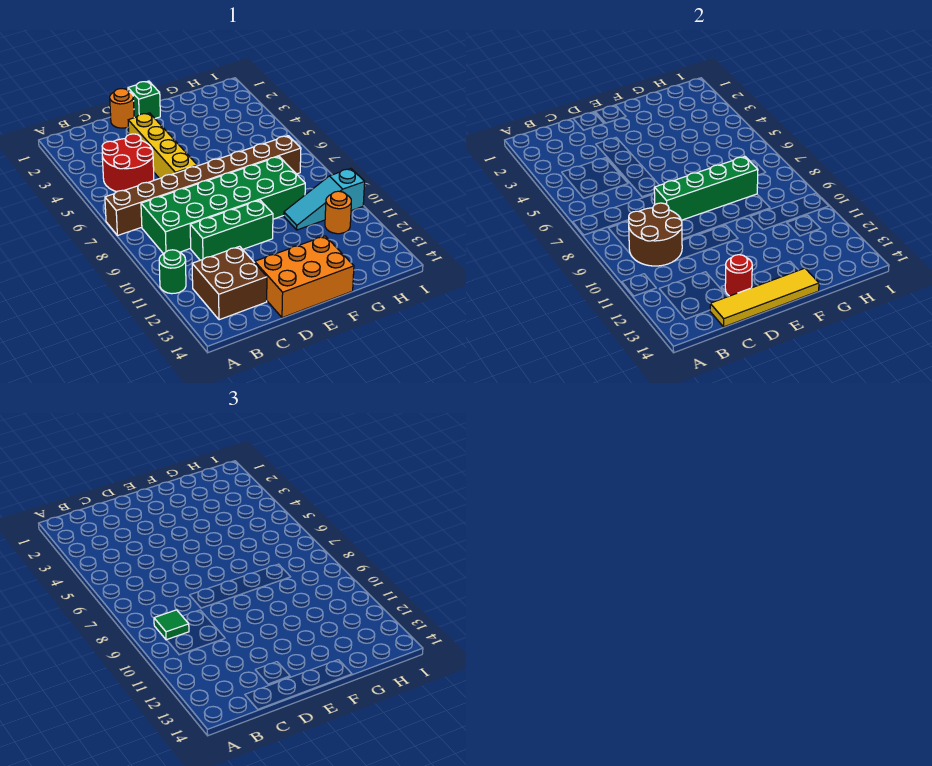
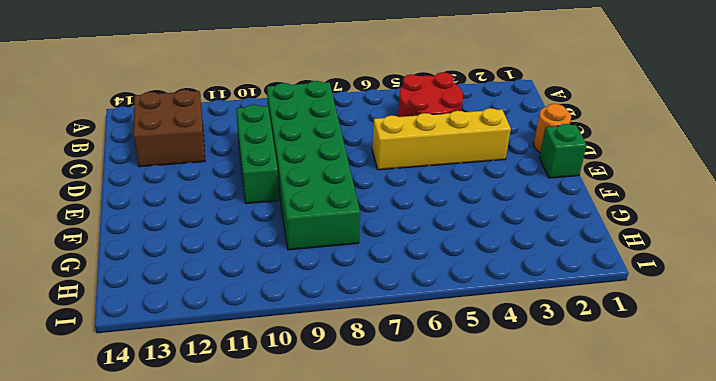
none -> brown 1x8 brick [105,136,301,236]
none -> green 1x1 round brick [159,250,186,294]
none -> orange 2x3 brick [255,236,354,318]

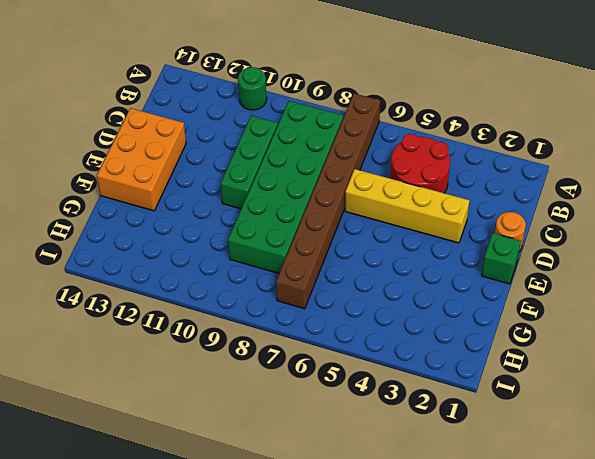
none -> brown 2x2 brick [192,246,267,320]
none -> cyan 1x3 slope [284,169,365,230]
none -> orange 1x1 round brick [325,191,351,234]

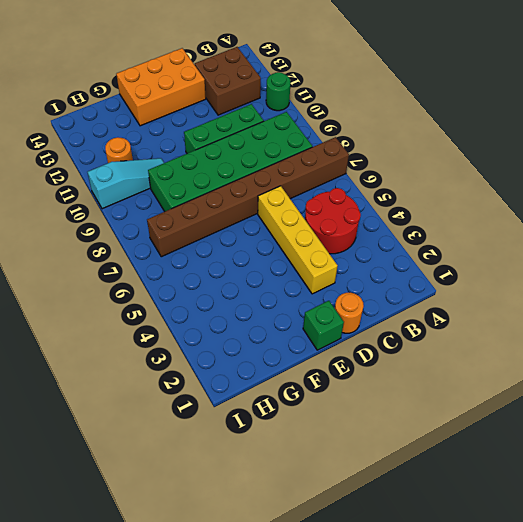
none -> brown 2x2 round brick [629,203,682,266]
none -> yellow 1x4 tile [710,268,819,327]
none -> green 1x4 brick [654,156,758,220]

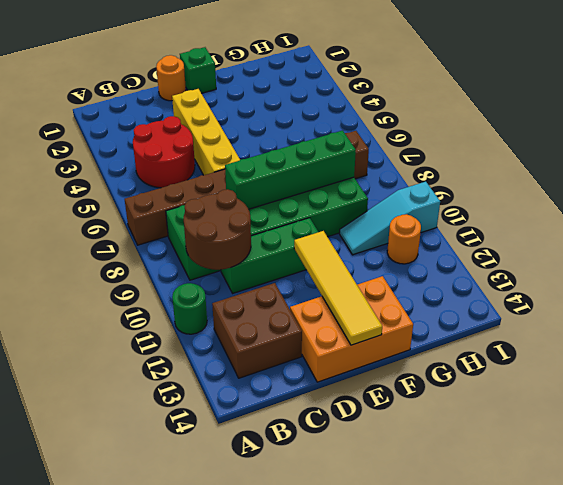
yellow 1x4 tile [294,231,382,345] -> yellow 1x4 tile turned to [710,268,819,327]
none -> red 1x1 round brick [725,255,752,296]
none -> green 1x1 tile [154,610,189,640]

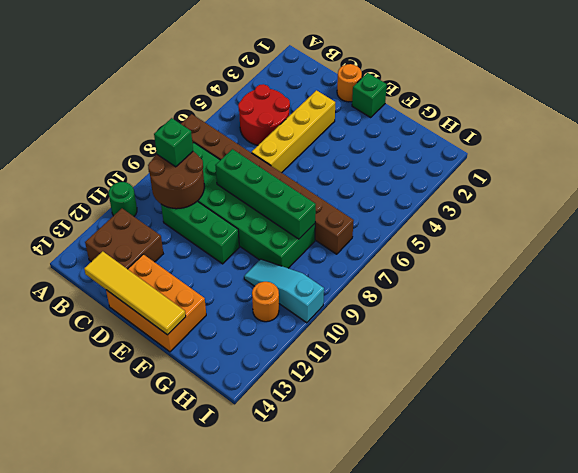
green 1x1 brick [154,118,193,167] -> green 1x1 tile [154,610,189,640]
none -> red 1x1 round brick [725,255,752,296]

